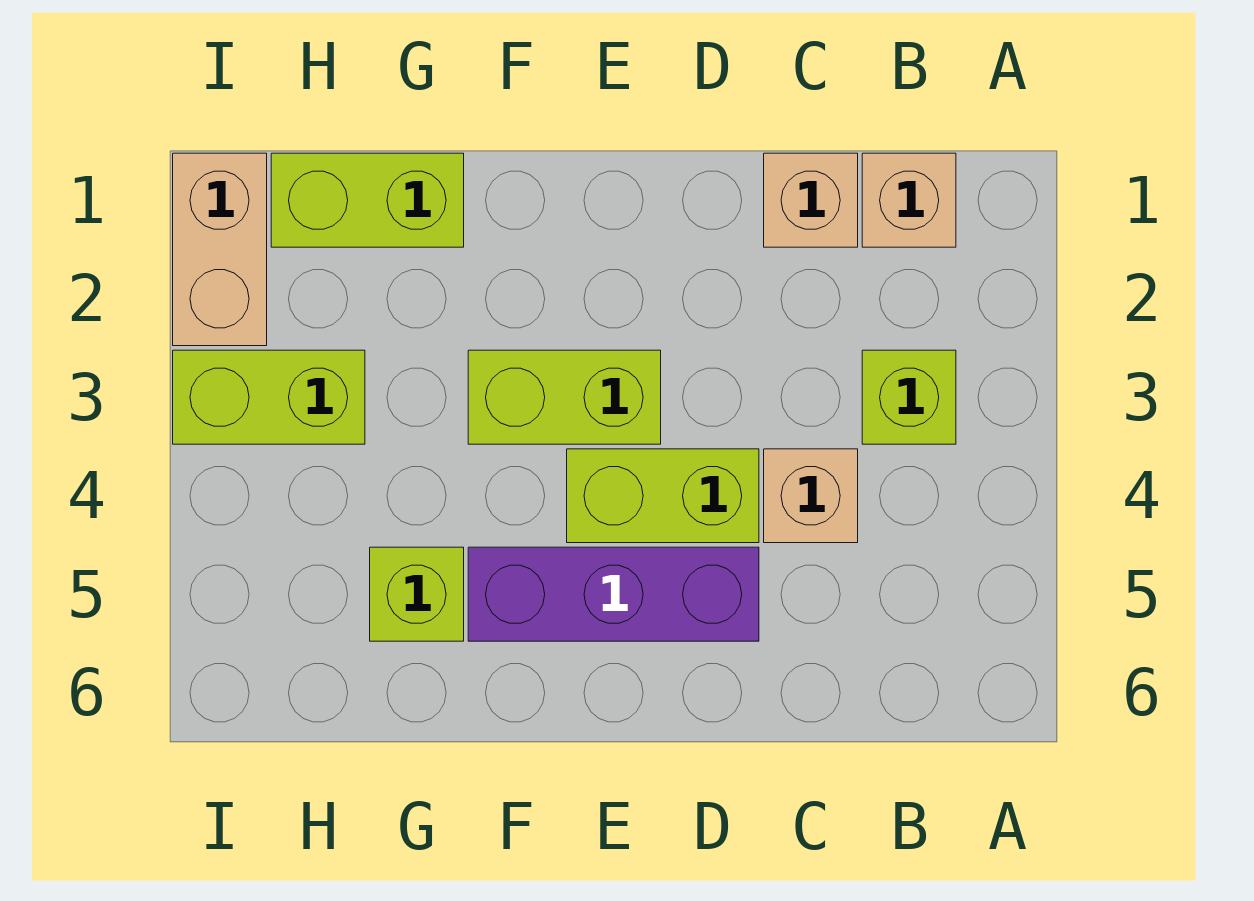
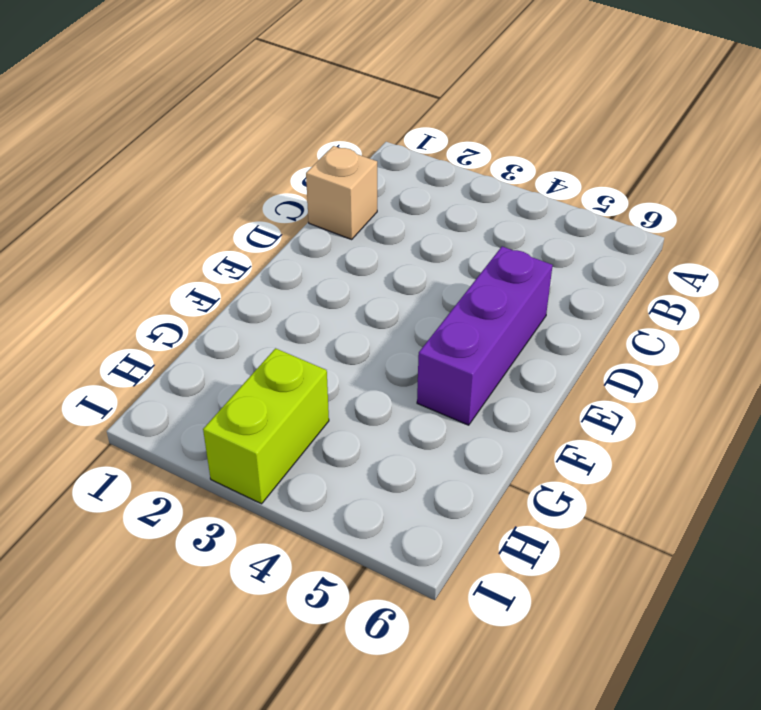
none -> tan 1x1 brick [862,153,956,247]
none -> lime 1x1 brick [862,350,956,444]

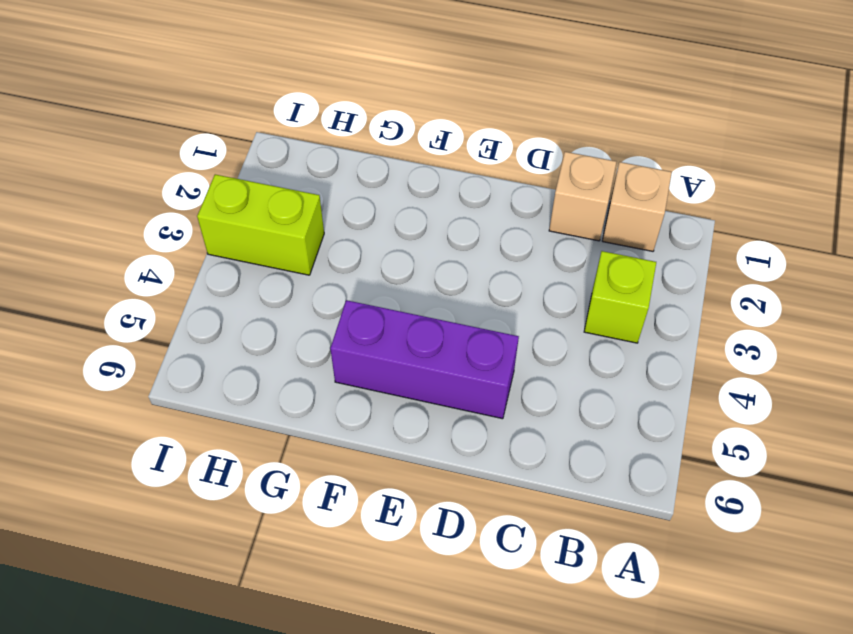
none -> tan 1x1 brick [764,449,858,543]
none -> lime 1x2 brick [567,449,759,543]

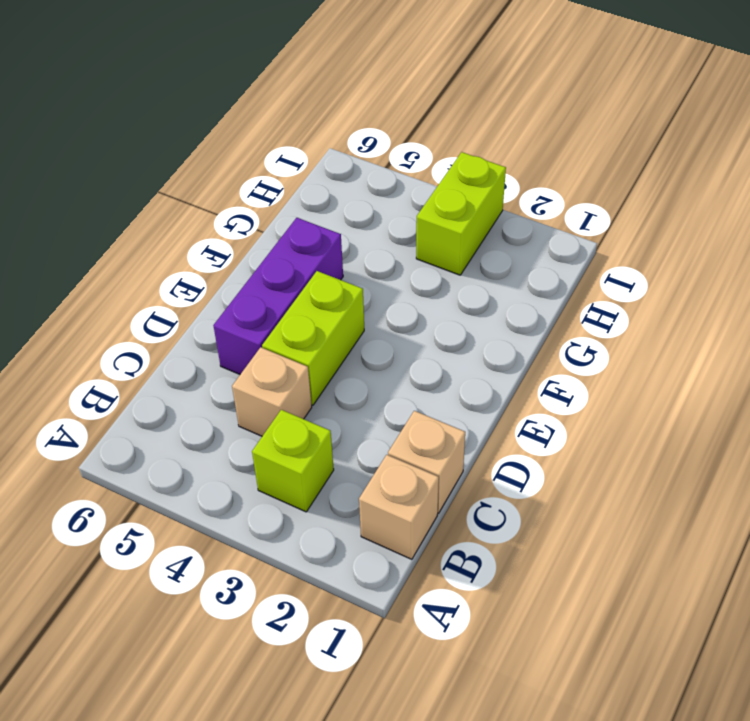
none -> lime 1x2 brick [468,350,661,444]
none -> lime 1x2 brick [271,153,464,247]

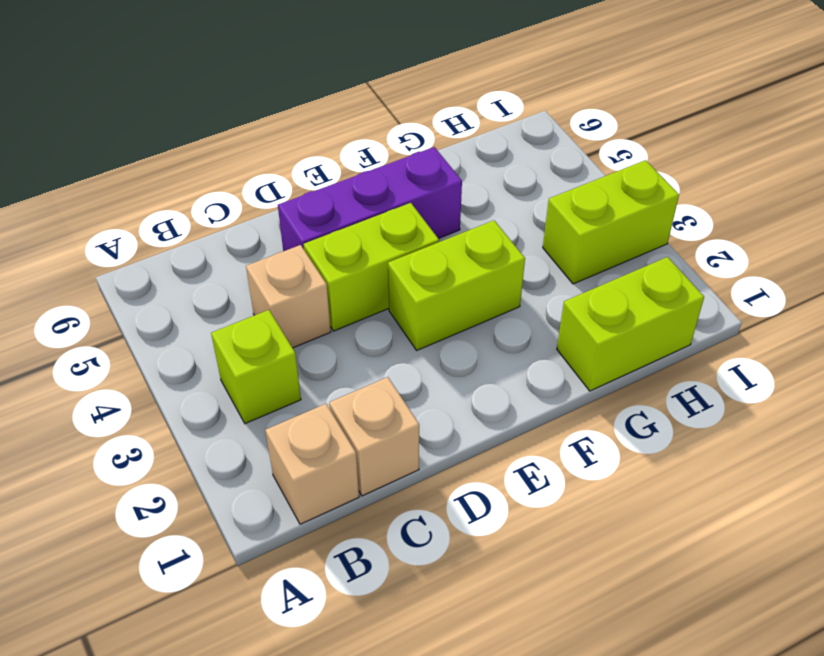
none -> lime 1x1 brick [370,547,464,641]
none -> tan 1x2 brick [173,153,267,346]

